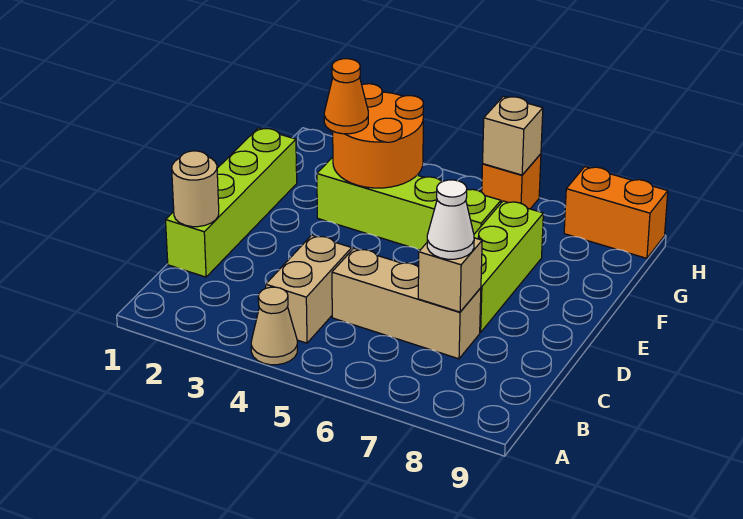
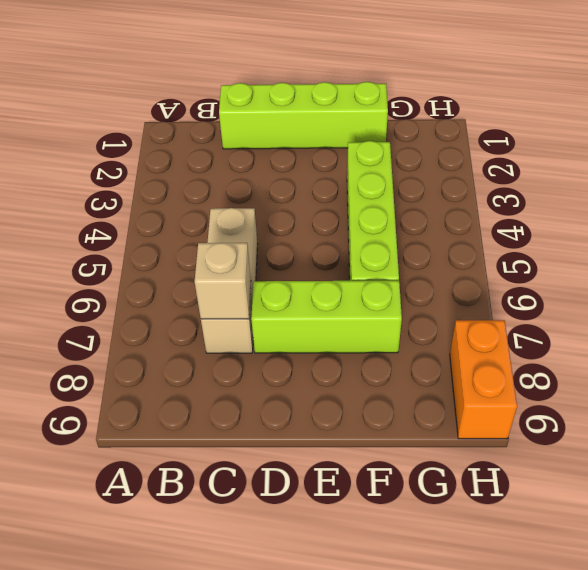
none -> tan 1x1 cone [251,287,298,365]
none -> tan 1x2 brick [266,235,352,343]
none -> orange 1x1 brick [482,154,541,209]

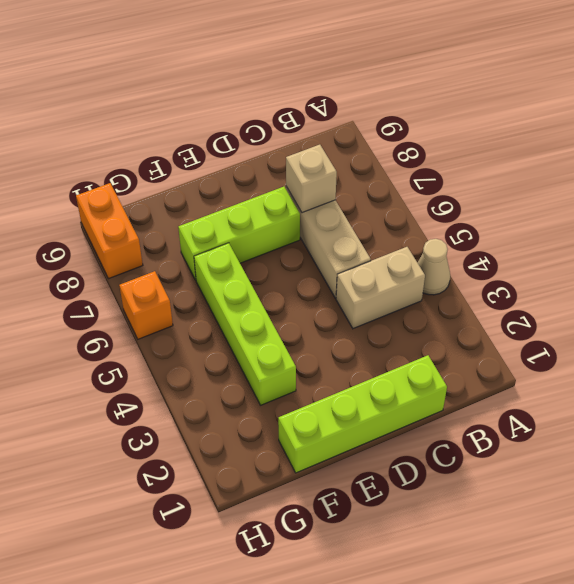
none -> tan 1x1 round brick [172,151,219,227]
none -> orange 2x2 round brick [333,84,423,188]
none -> tan 1x1 brick [483,96,543,175]

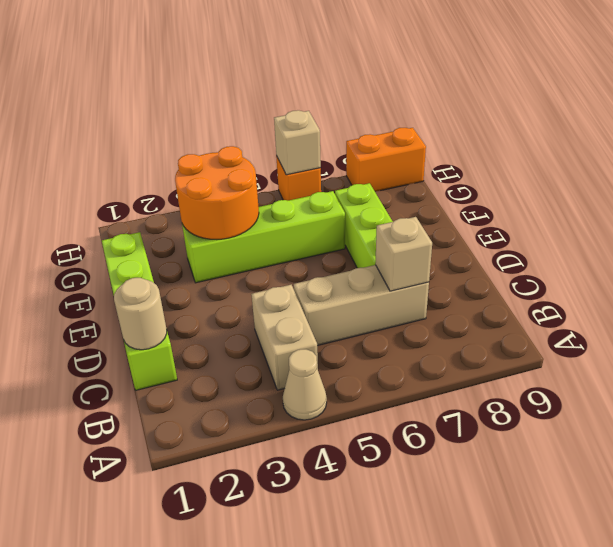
none -> white 1x1 cone [427,180,474,259]
none -> orange 1x1 cone [324,59,368,134]

